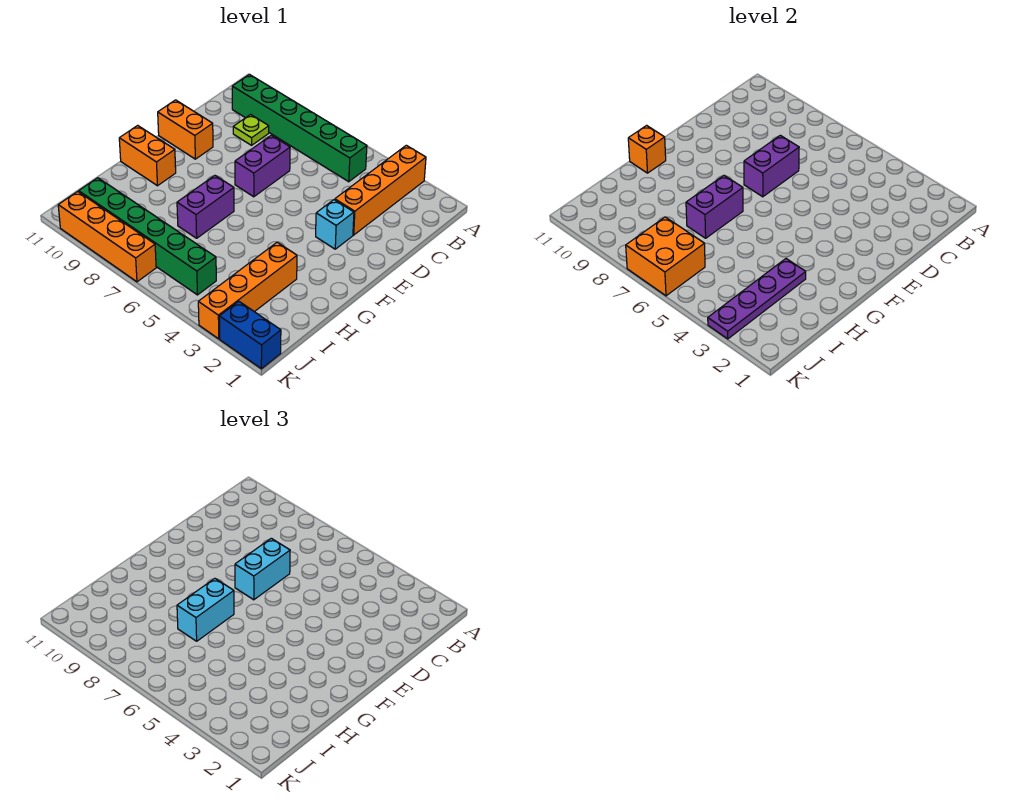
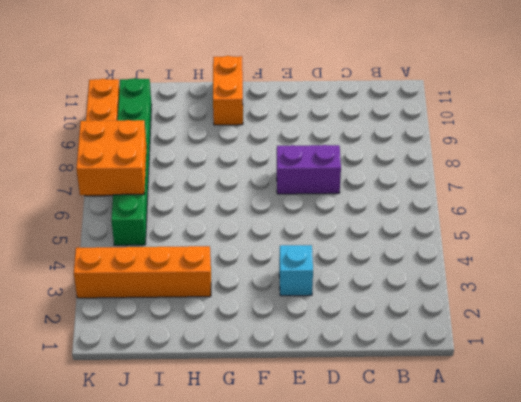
none -> orange 1x4 brick [335,145,426,235]
none -> green 1x6 brick [232,74,367,182]
none -> lime 1x1 plate [233,115,269,145]

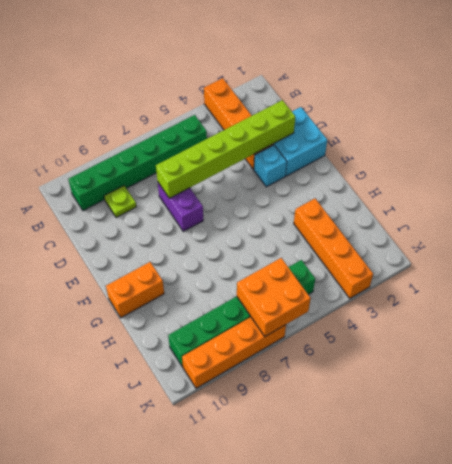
cyan 2x2 brick [273,107,327,176] -> none
lime 1x6 brick [156,100,295,198] -> purple 1x2 brick [744,135,799,197]
none -> orange 1x2 brick [158,100,213,159]
none -> purple 1x2 brick [177,176,234,238]
none -> blue 1x2 brick [219,301,281,369]

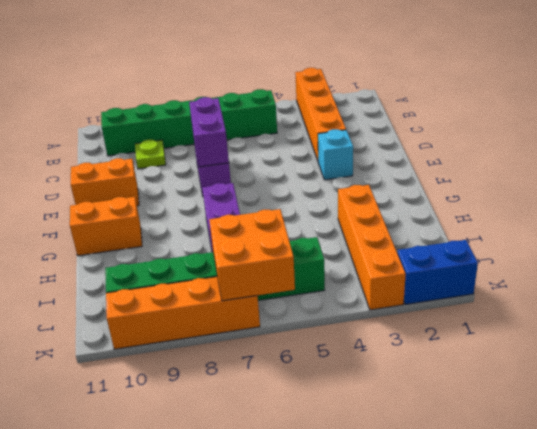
none -> purple 1x2 brick [686,176,743,238]
none -> orange 1x1 brick [628,125,666,173]
none -> purple 1x4 plate [708,259,806,339]

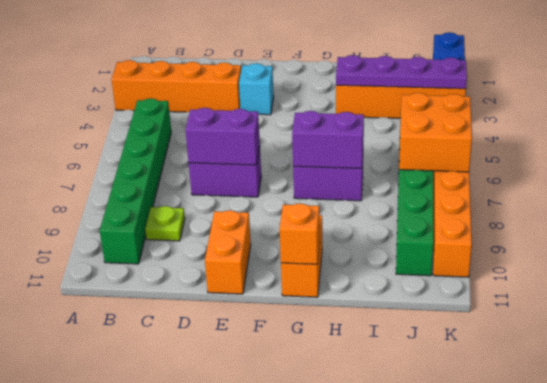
none -> cyan 1x2 brick [235,538,290,600]
none -> cyan 1x2 brick [177,579,234,641]

